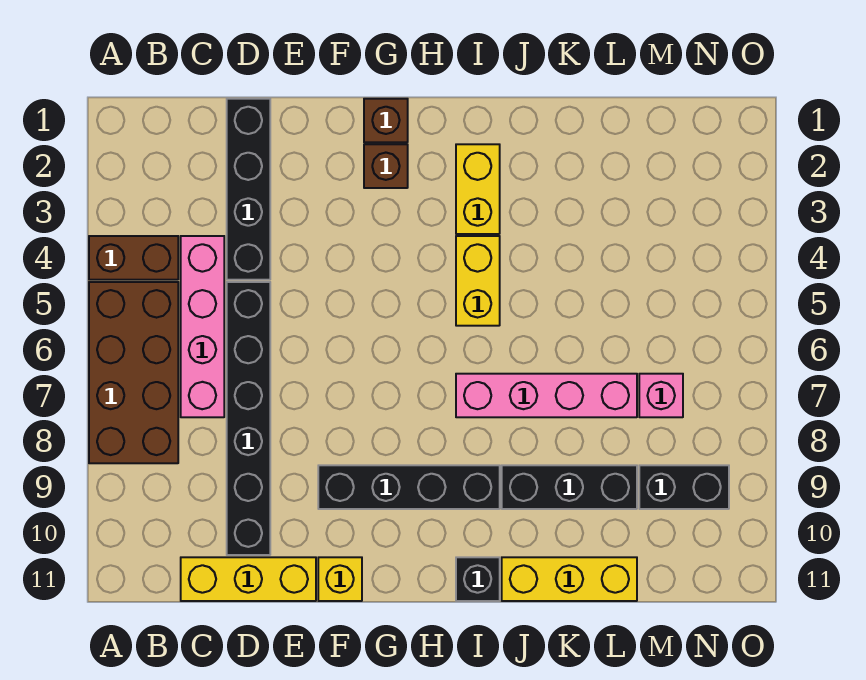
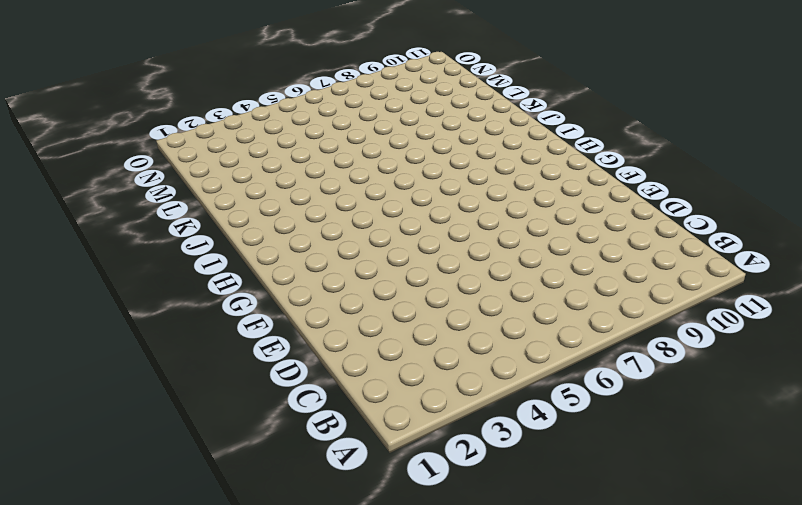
none -> brown 1x2 brick [89,236,178,280]
none -> brown 2x4 brick [89,282,178,463]
none -> pink 1x4 brick [181,236,224,417]

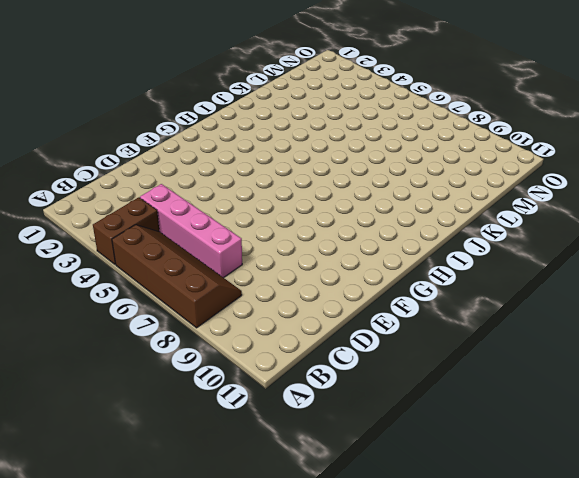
brown 2x4 slope [112,225,242,328] -> brown 2x4 brick [89,282,178,463]
none -> yellow 1x3 brick [181,557,316,601]
none -> black 1x4 brick [227,99,270,280]
none -> black 1x6 brick [227,282,270,555]

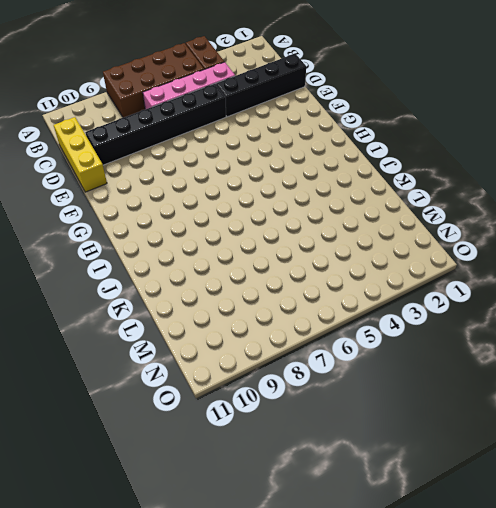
none -> black 1x4 brick [318,465,500,509]
none -> yellow 1x1 brick [318,557,362,601]
none -> brown 1x1 brick [364,99,408,142]

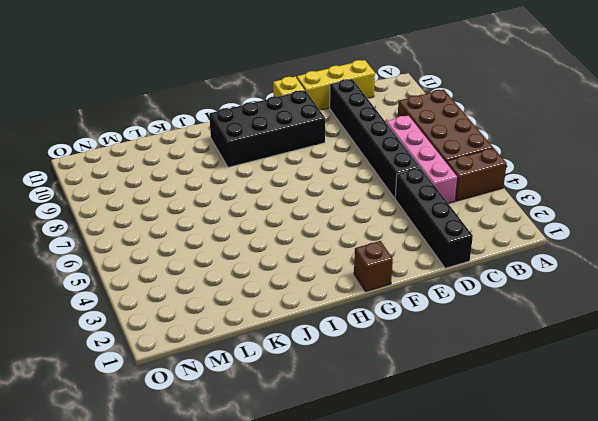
black 2x4 brick [209,90,325,167] -> black 1x4 brick [318,465,500,509]
none -> brown 1x1 brick [364,144,408,188]
none -> yellow 1x2 brick [456,144,500,234]
none -> yellow 1x2 brick [456,236,500,326]

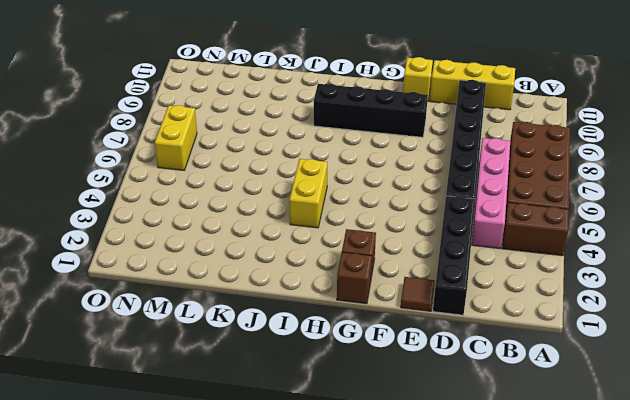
brown 1x1 tile [401,277,435,311] -> none
yellow 1x2 brick [155,105,197,170] -> yellow 1x2 brick moved to [456,144,500,234]
none -> pink 1x4 brick [456,374,637,417]
none -> black 1x1 brick [456,557,500,601]
none -> black 1x3 brick [502,465,637,509]

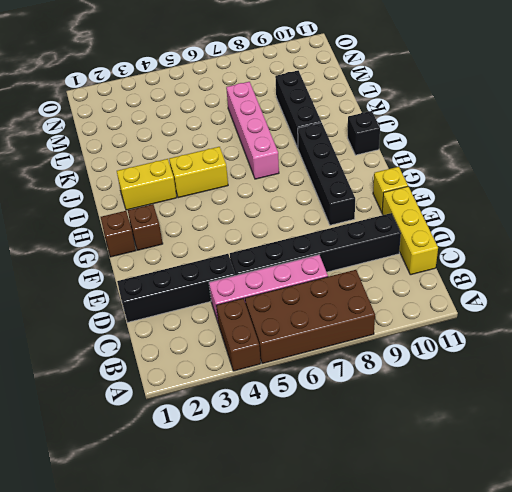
none -> yellow 1x3 brick [502,557,637,601]
none -> pink 1x1 brick [639,374,683,417]
none -> black 1x2 brick [639,465,729,509]

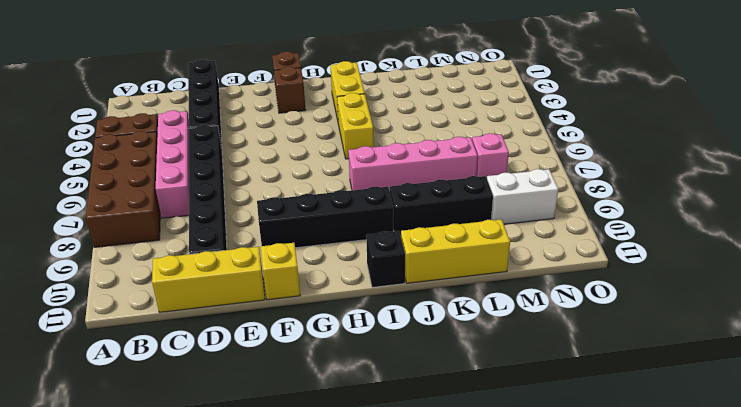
white 1x2 brick [487,169,558,224] -> black 1x2 brick [639,465,729,509]

